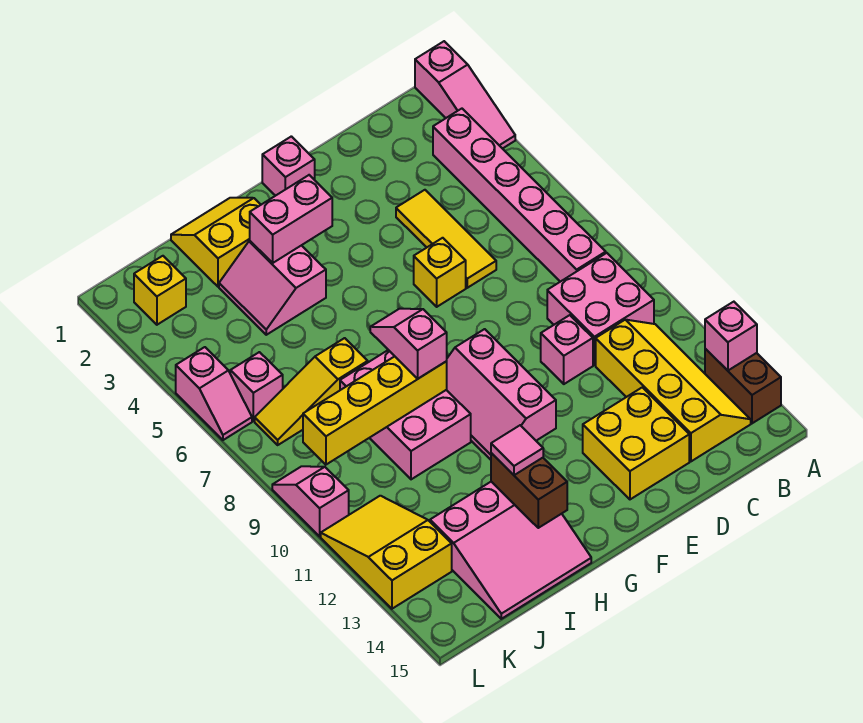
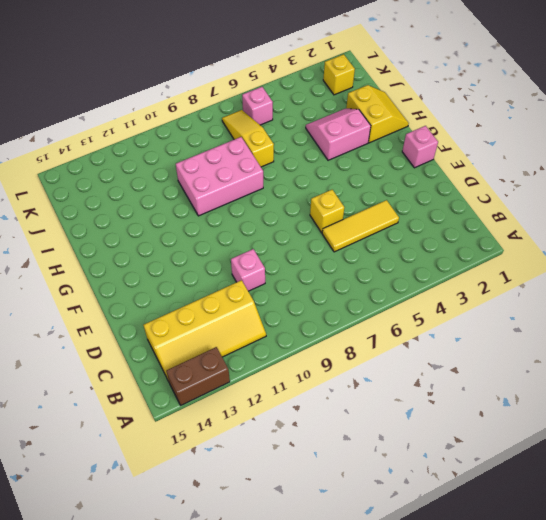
none -> pink 1x3 slope [415,41,515,149]
none -> pink 1x6 brick [433,109,606,282]
none -> pink 2x2 brick [547,253,654,365]

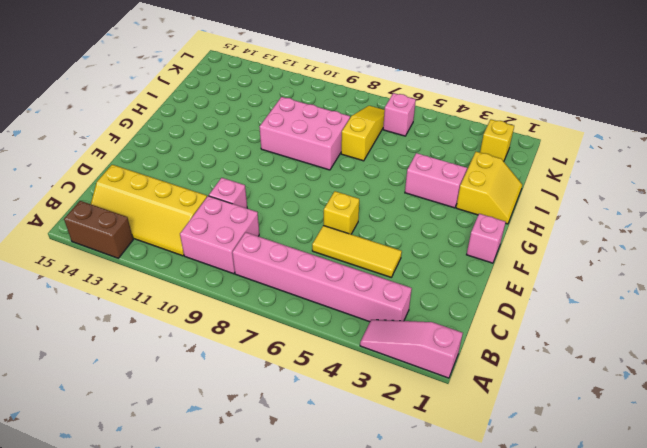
none -> yellow 2x2 brick [583,387,689,499]
none -> pink 2x3 slope [447,329,556,460]
none -> pink 3x3 slope [430,482,591,619]

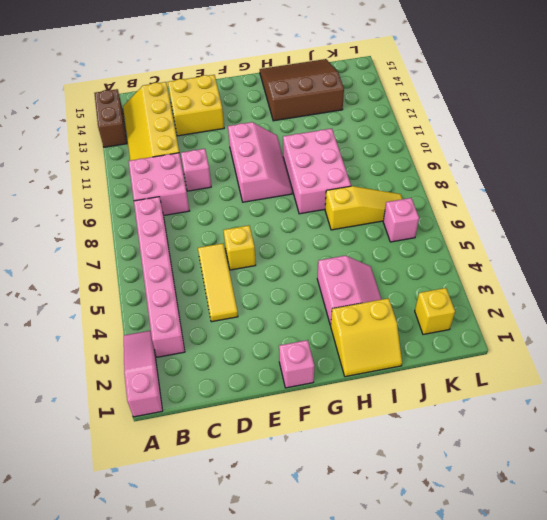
brown 3x3 slope [260,59,344,121] -> pink 3x3 slope [430,482,591,619]
none -> yellow 2x3 slope [321,496,452,609]
none -> pink 1x2 slope [176,347,252,440]
none -> pink 1x2 slope [272,466,349,536]

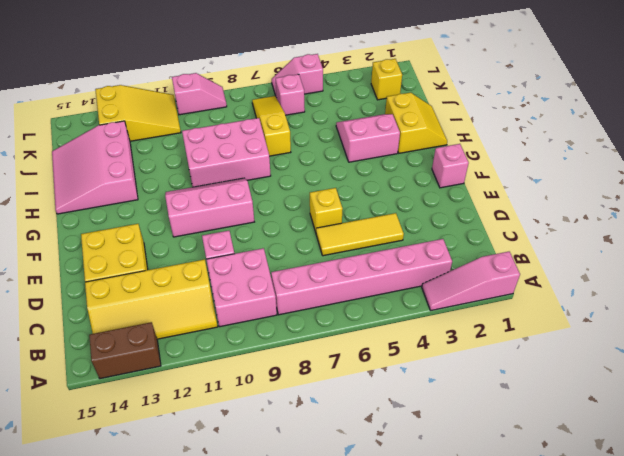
none -> pink 1x1 brick [705,302,757,370]
none -> pink 1x2 brick [250,175,332,263]
none -> yellow 1x4 brick [303,356,447,465]

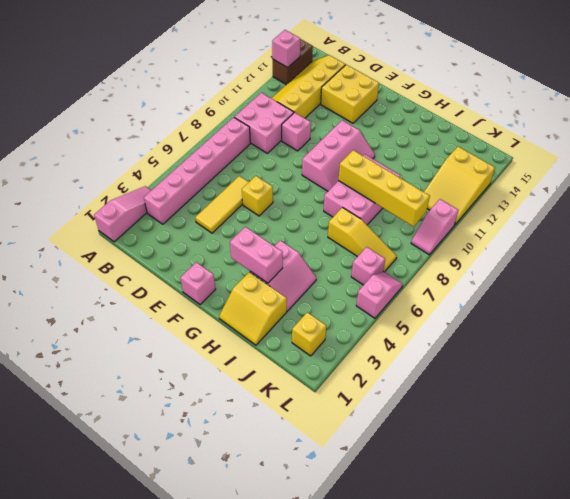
none -> pink 3x3 slope [430,482,591,619]
none -> brown 1x2 brick [491,453,567,528]
none -> pink 1x2 slope [370,309,447,379]

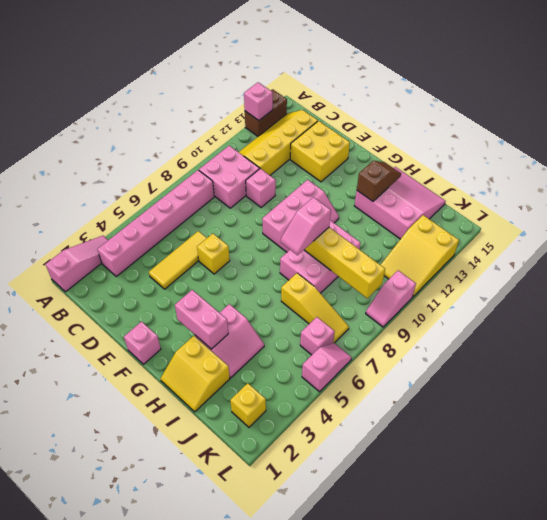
brown 1x2 slope [357,161,401,201] -> brown 1x2 brick [491,453,567,528]
none -> pink 1x1 tile [491,425,543,475]

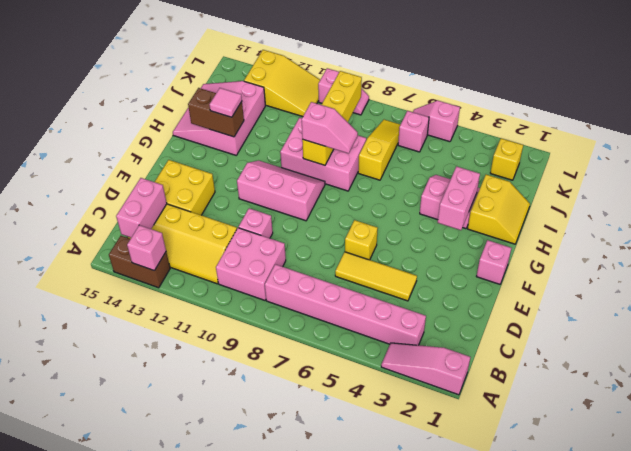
pink 1x2 brick [116,178,167,238] -> none

